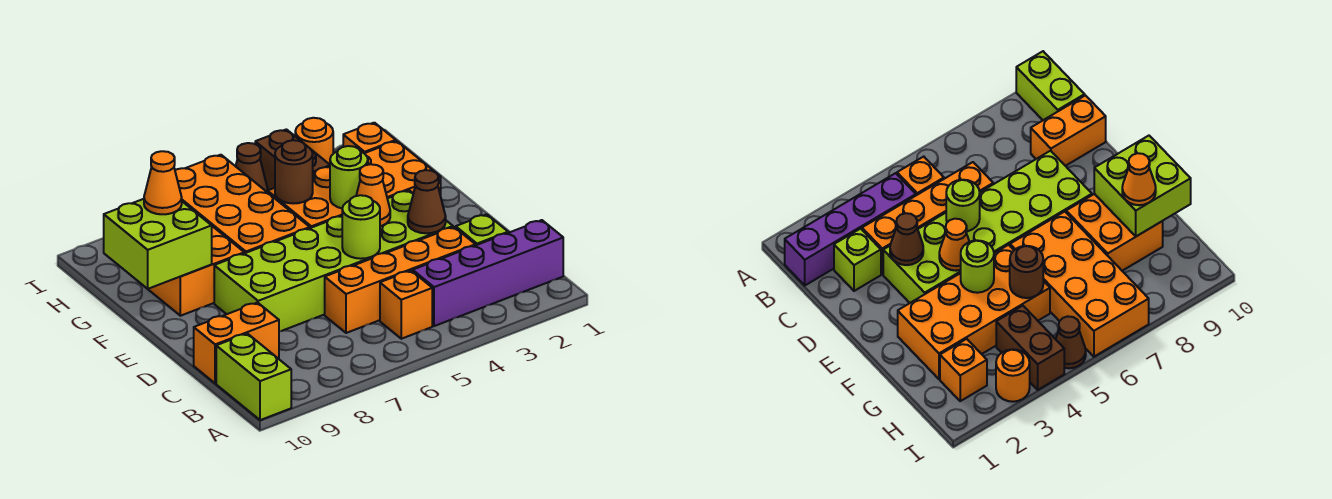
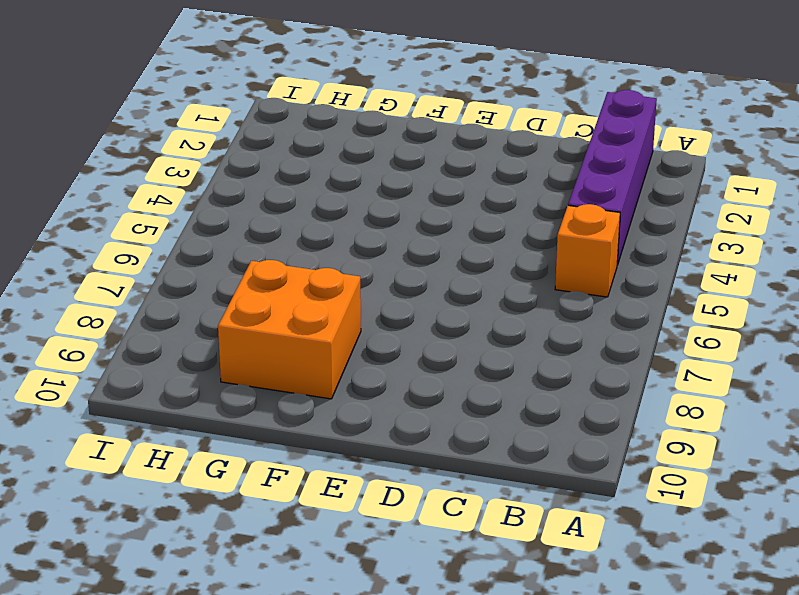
none -> lime 1x2 brick [216,334,291,420]
none -> lime 1x1 brick [456,214,508,245]
none -> orange 1x4 brick [325,227,475,333]

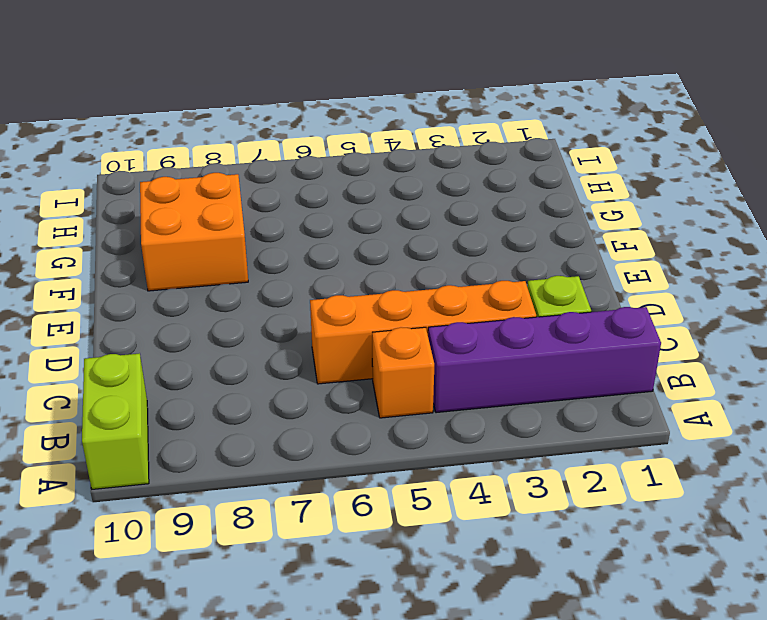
none -> orange 1x2 brick [194,303,279,383]
none -> lime 2x6 brick [214,190,453,331]
none -> orange 2x4 brick [267,141,441,228]

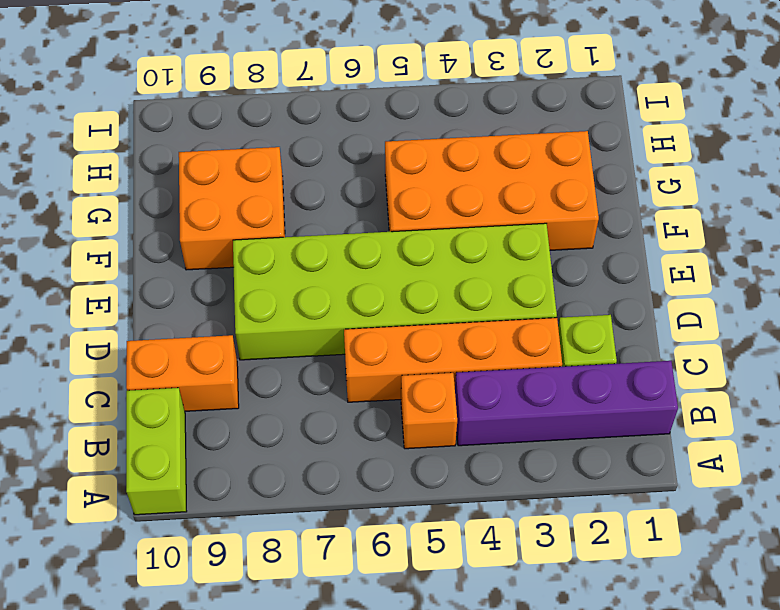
none -> orange 2x4 brick [175,155,310,253]
none -> orange 1x1 brick [343,123,396,153]
none -> brown 1x2 brick [255,129,330,190]

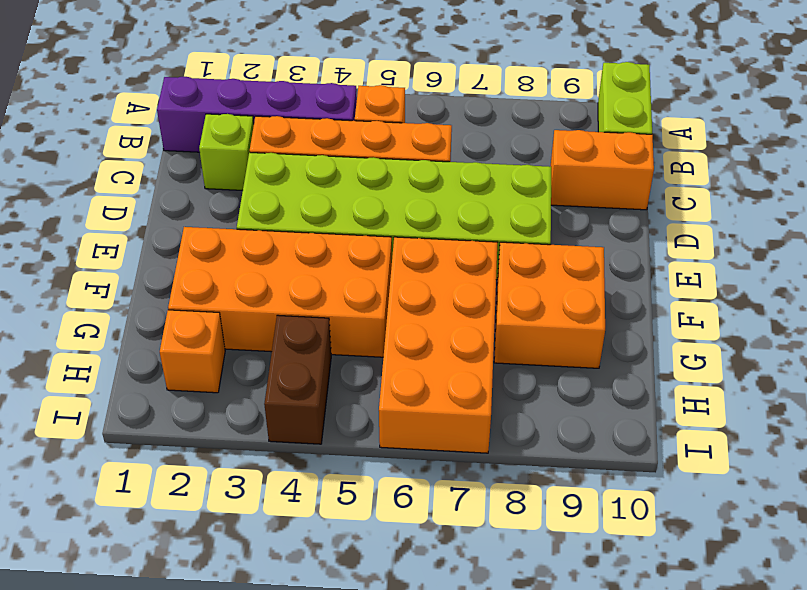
none -> orange 1x1 round brick [295,118,333,164]
none -> brown 1x1 cone [236,143,268,192]
none -> brown 1x1 cone [408,170,446,233]

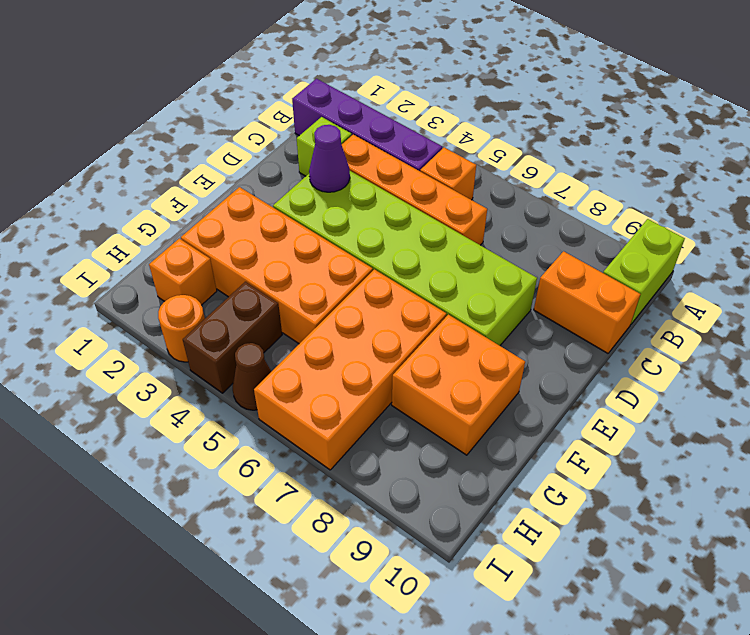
purple 1x1 cone [309,125,350,192] -> brown 1x1 cone [408,170,446,233]
none -> lime 1x1 round brick [342,195,380,259]
none -> orange 1x1 cone [356,164,390,226]
none -> lime 1x1 round brick [330,146,368,208]

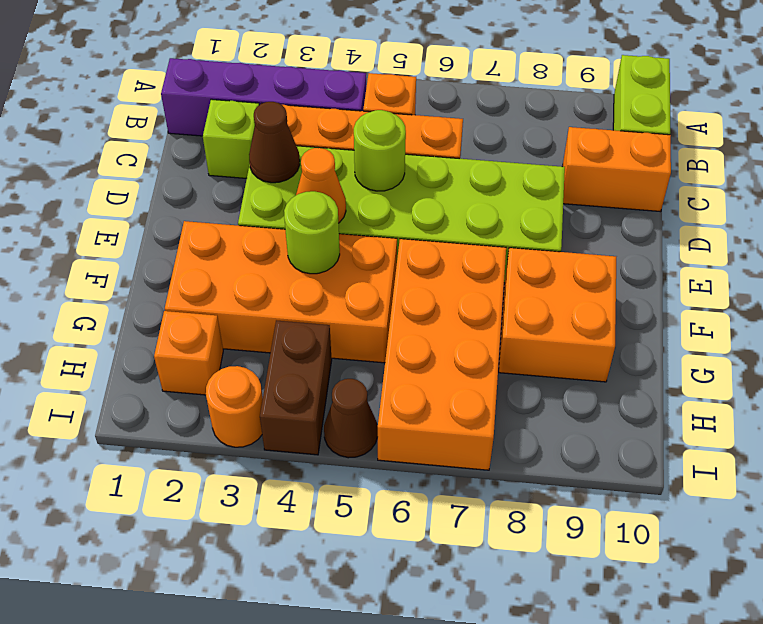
none -> lime 2x2 brick [104,199,212,289]
none -> brown 1x1 round brick [275,140,313,204]
none -> orange 1x1 cone [144,151,182,214]

